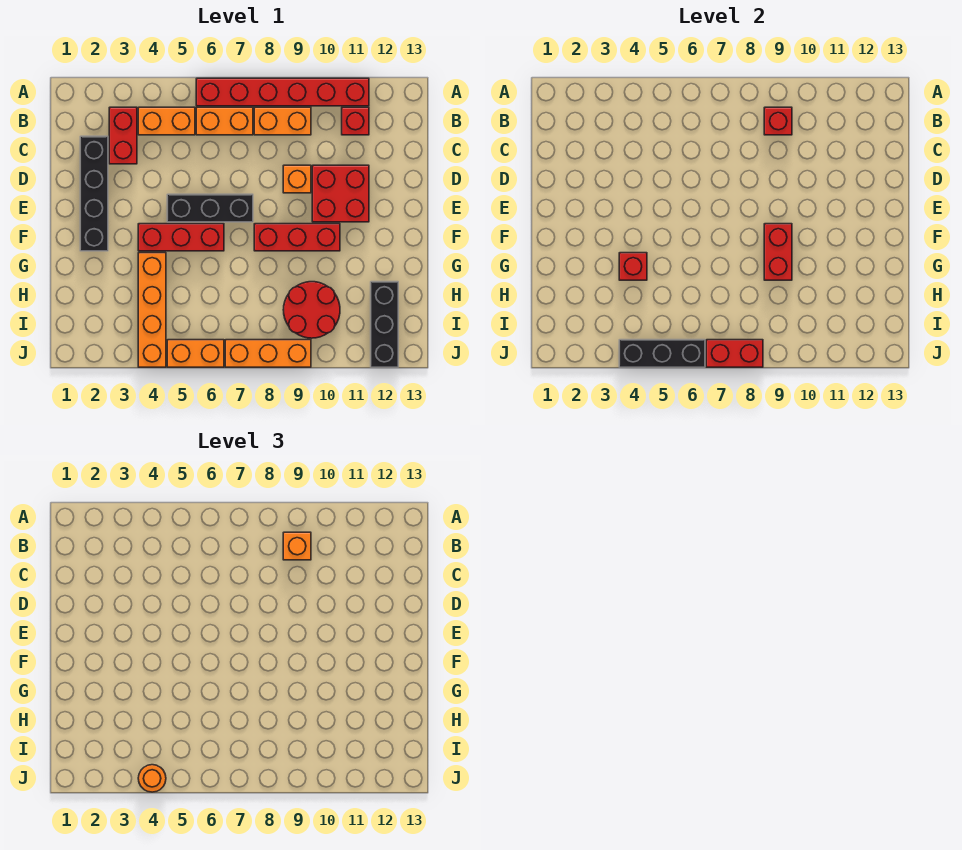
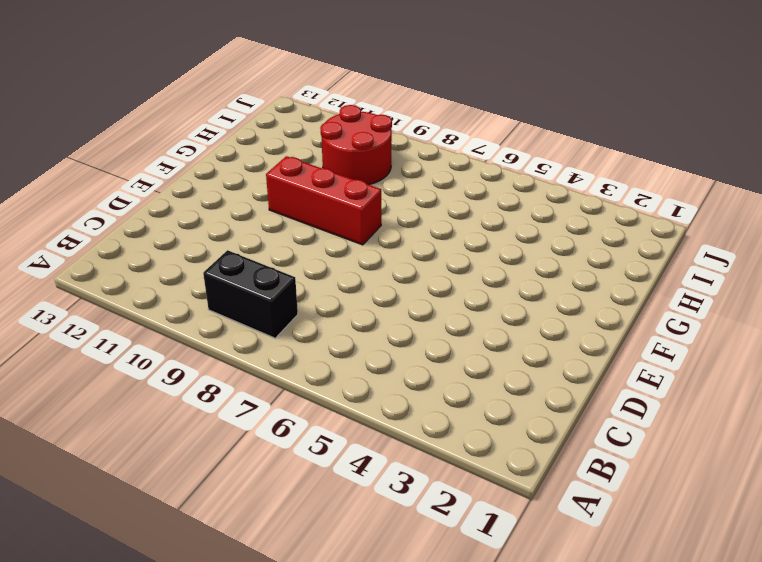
black 1x2 brick [203,250,298,338] -> orange 1x2 brick [254,107,311,135]
none -> red 1x6 brick [196,78,369,106]
none -> red 1x2 brick [109,107,137,164]
none -> orange 1x2 brick [138,107,195,135]

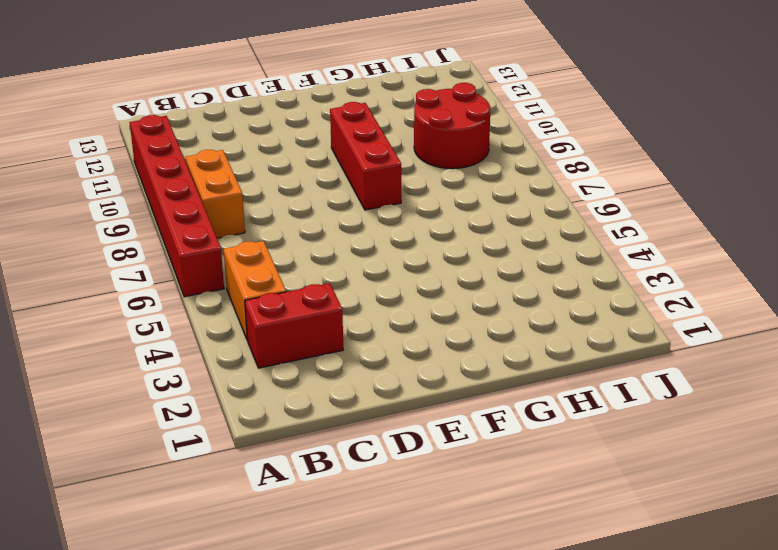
none -> orange 1x2 brick [196,107,253,135]
none -> red 1x1 brick [342,107,369,135]
none -> black 1x4 brick [80,136,108,251]

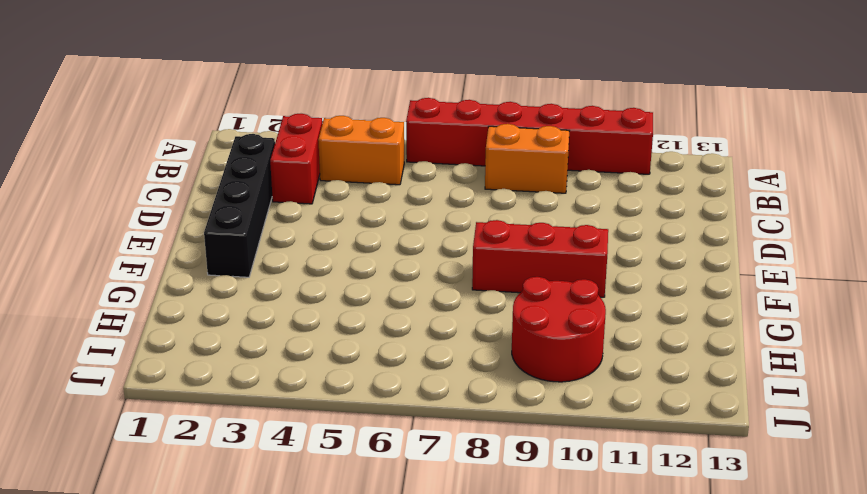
none -> orange 1x2 brick [196,107,253,135]
none -> red 1x1 brick [342,107,369,135]
none -> orange 1x1 brick [283,165,311,193]

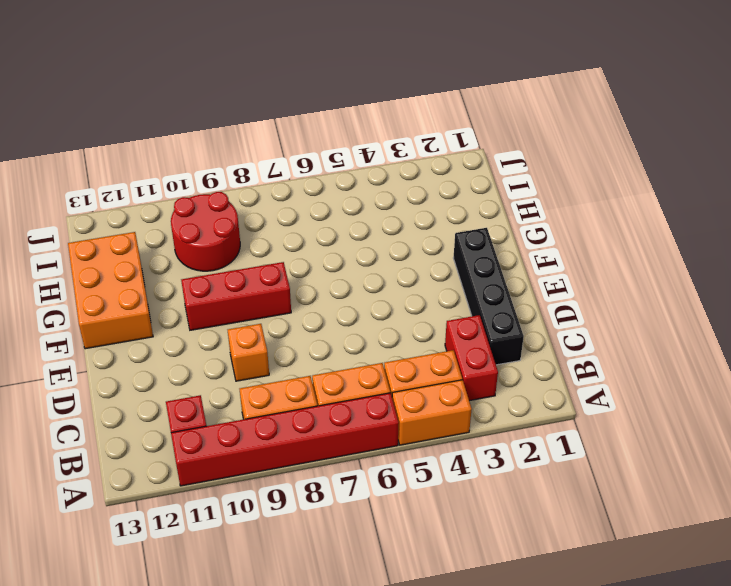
orange 1x2 brick [392,380,472,445] -> orange 1x2 brick moved to [167,340,224,367]
orange 2x3 brick [68,232,153,349] -> black 1x3 brick [371,282,398,367]
none -> red 2x2 brick [312,165,369,222]
none -> black 1x3 brick [167,194,253,222]
none -> red 1x3 brick [138,224,224,251]

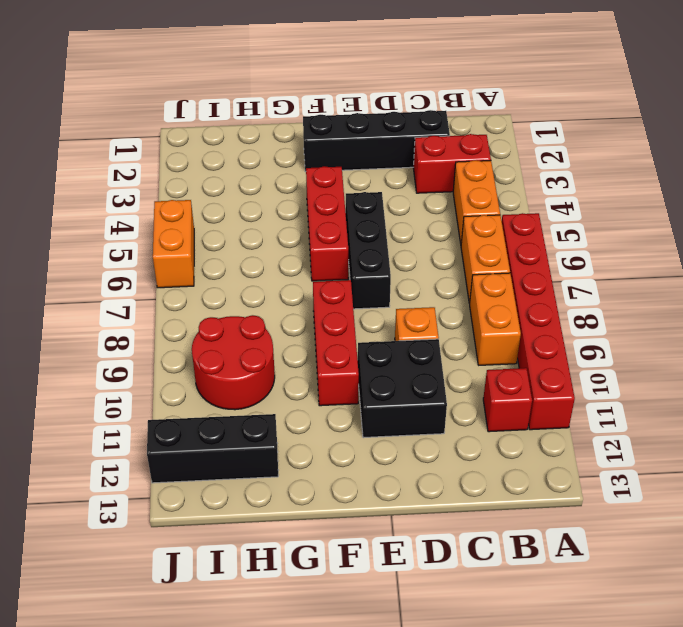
black 2x2 brick [358,339,447,438] -> red 2x2 brick [312,165,369,222]
none -> orange 1x4 brick [138,253,166,367]
none -> orange 1x3 brick [225,340,311,367]
none -> red 1x1 brick [764,107,792,135]

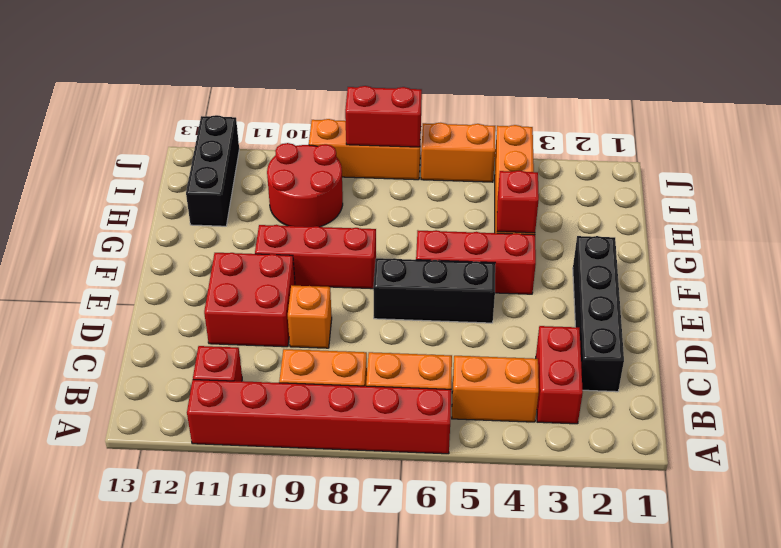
none -> red 1x1 brick [764,107,792,135]
none -> red 1x2 brick [764,224,792,280]
none -> black 1x3 brick [619,340,705,367]

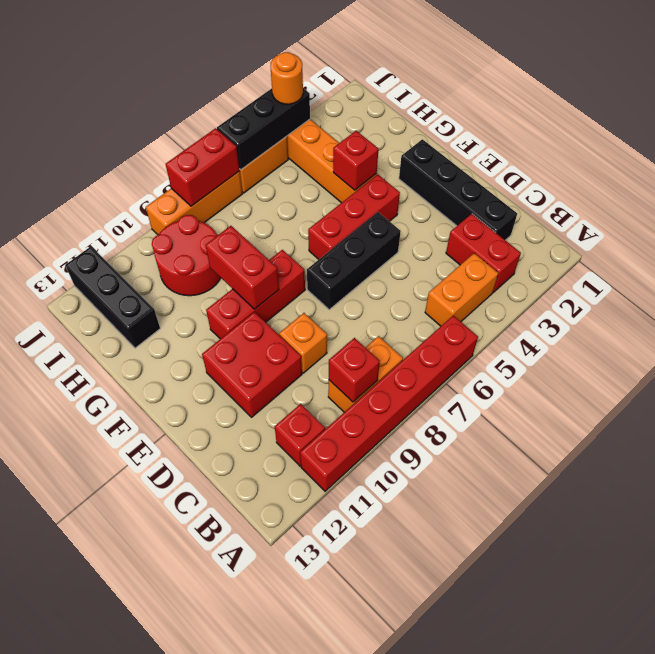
none -> orange 1x2 brick [196,107,253,135]
none -> orange 1x1 brick [283,532,311,560]

